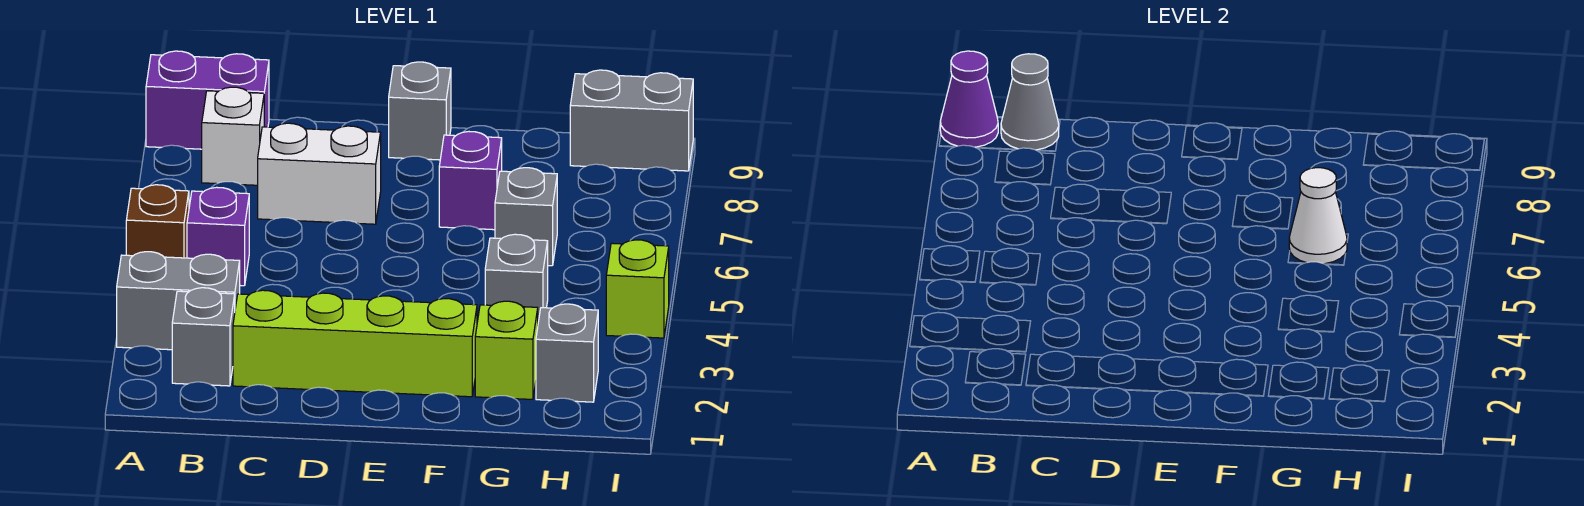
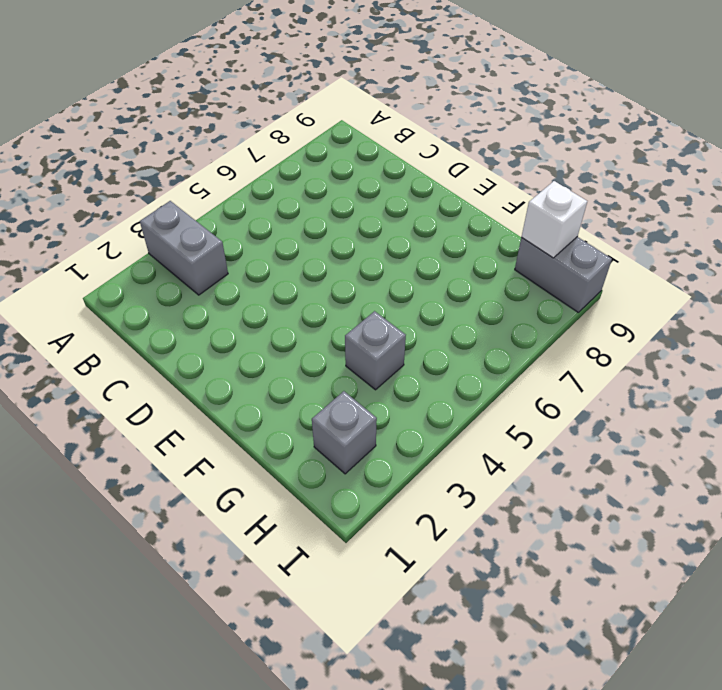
white 1x1 brick [522,181,587,258] -> white 1x1 brick moved to [202,87,264,185]
none -> brown 1x1 brick [126,185,189,258]
none -> purple 1x2 brick [146,51,269,149]
none -> grey 1x1 brick [172,288,235,386]

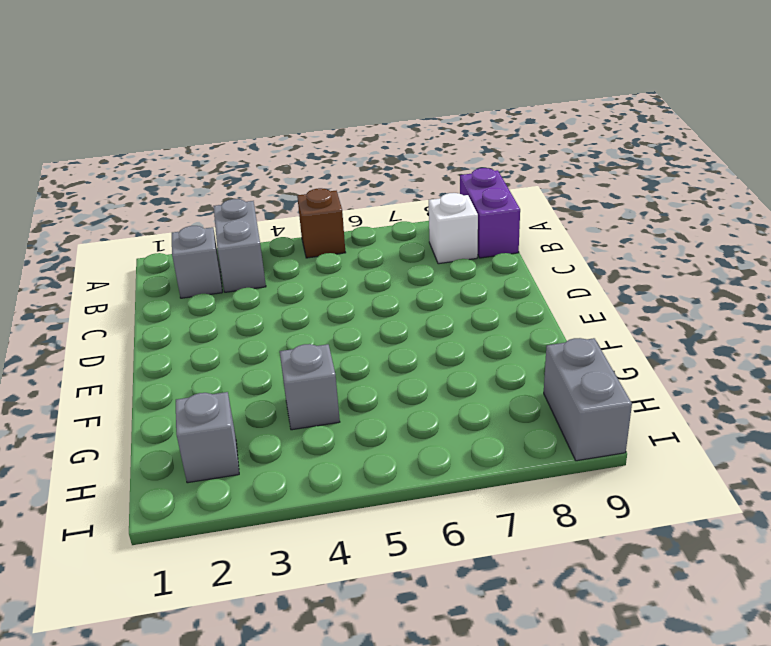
none -> purple 1x1 brick [187,187,249,286]
none -> lime 1x4 brick [233,290,477,397]
none -> white 1x2 brick [258,123,381,224]

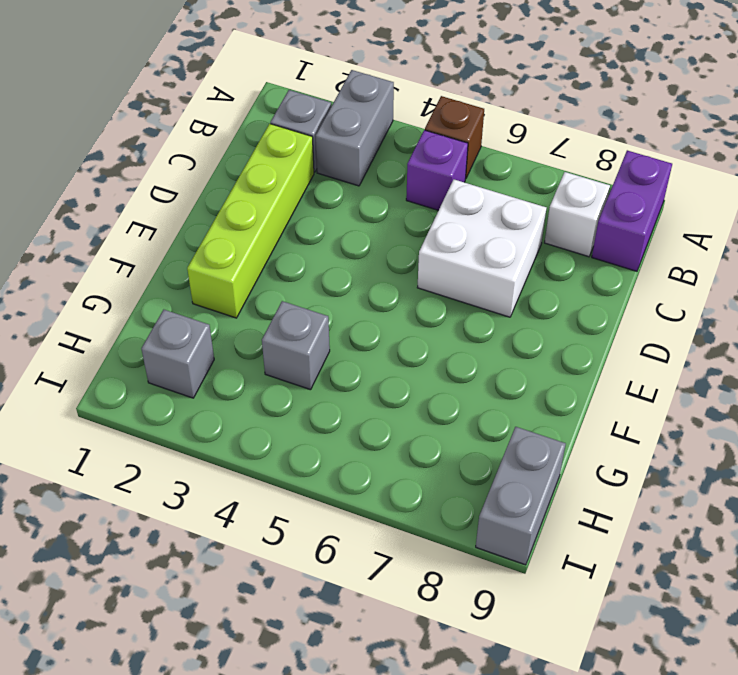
white 2x2 brick [417,180,546,317] -> white 1x2 brick [258,123,381,224]
none -> grey 1x1 brick [389,62,451,160]
none -> purple 1x1 brick [439,132,502,230]
none -> lime 1x1 brick [475,301,538,399]

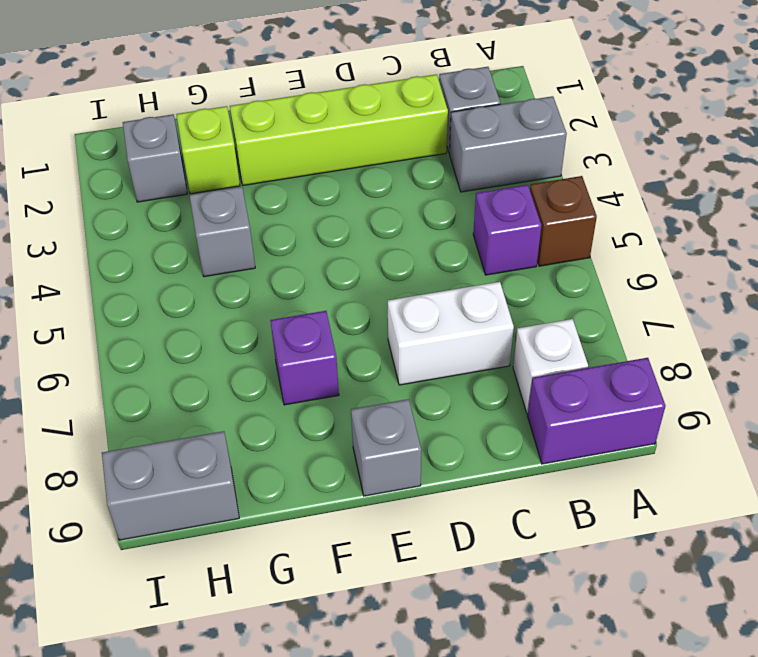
none -> grey 1x1 brick [495,168,557,266]
none -> lime 1x1 brick [606,240,669,338]
none -> purple 1x1 cone [940,51,998,147]

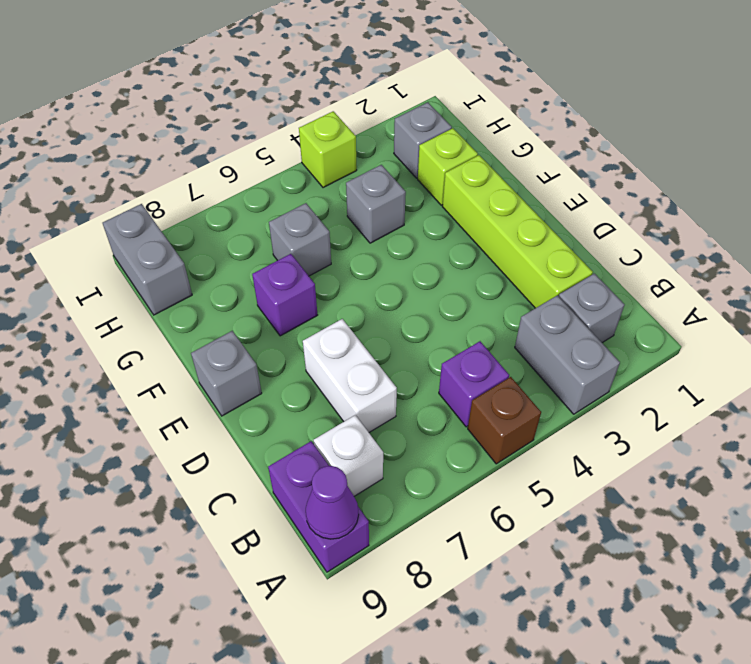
none -> grey 1x1 cone [1001,54,1059,150]
none -> white 1x1 cone [1289,168,1347,264]

